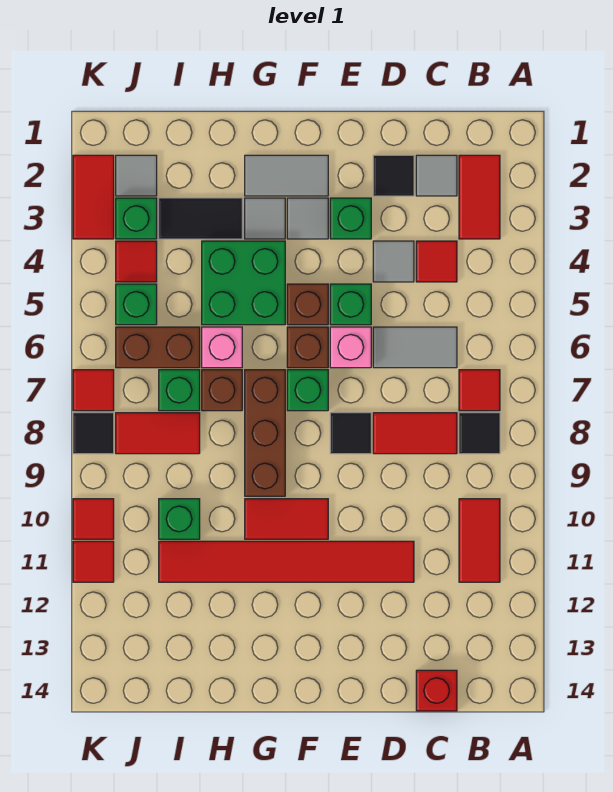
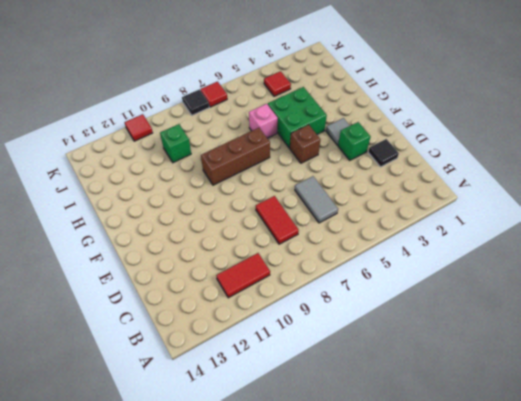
none -> red 1x2 tile [459,155,500,239]
none -> red 1x1 tile [459,370,500,411]
none -> black 1x1 tile [459,413,500,454]
none -> grey 1x1 tile [416,155,457,196]

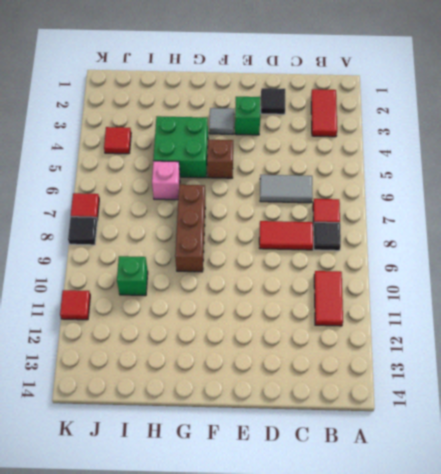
none -> grey 1x1 tile [416,155,457,196]
none -> red 1x1 tile [416,241,457,282]
none -> red 1x1 brick [416,670,457,711]
none -> grey 1x1 tile [373,241,414,282]

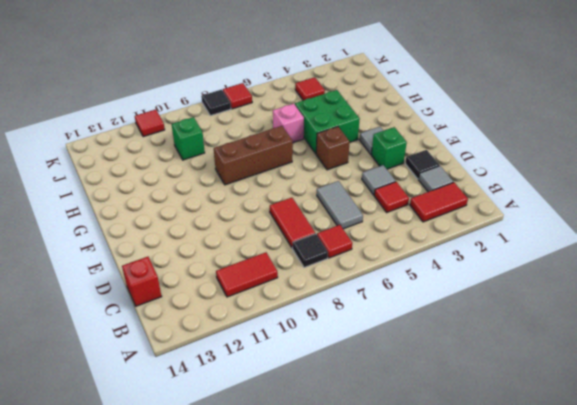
none -> red 1x6 tile [159,541,414,582]
none -> green 1x1 brick [330,284,371,325]
none -> pink 1x1 brick [330,327,371,368]
none -> black 1x1 tile [330,413,371,454]

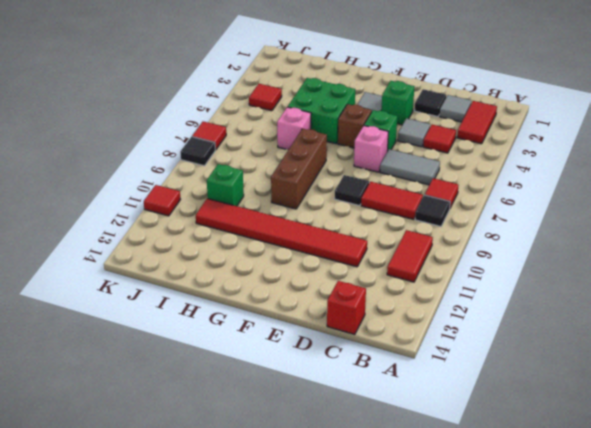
none -> grey 1x2 tile [245,155,328,196]
none -> brown 1x1 brick [287,327,328,368]
none -> green 1x1 brick [287,370,328,411]
none -> red 1x2 tile [245,499,328,539]

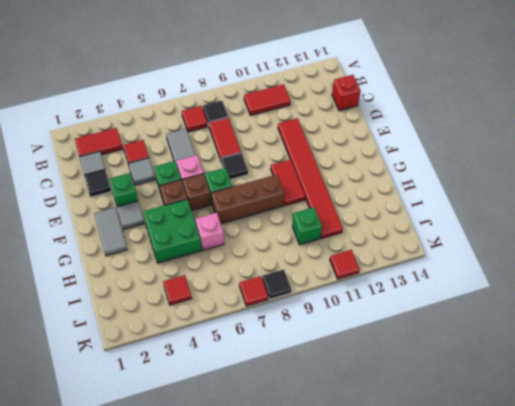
none -> grey 1x1 tile [245,198,285,239]
none -> black 1x2 tile [159,198,242,239]
none -> brown 1x1 brick [202,370,242,411]
none -> brown 1x2 brick [116,327,200,368]

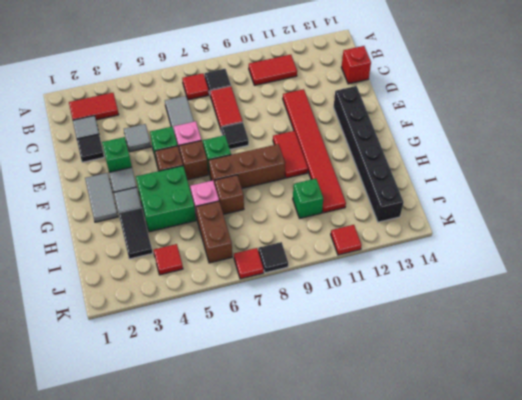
black 1x6 brick [334,86,404,222] -> none
none -> red 1x1 tile [416,241,457,282]
none -> green 1x1 brick [159,370,200,411]
none -> red 1x2 tile [116,413,200,454]
none -> grey 1x1 tile [116,155,157,196]

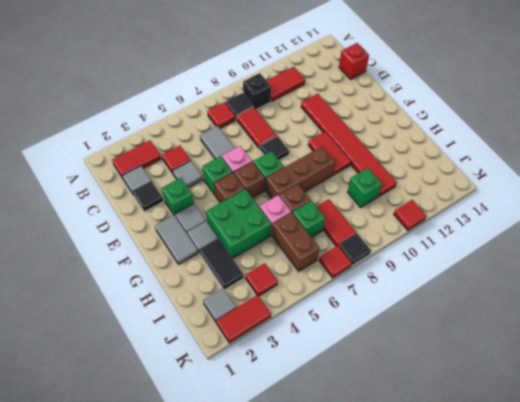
black 1x1 brick [243,73,271,110] -> none
none -> green 1x1 brick [116,198,157,239]
none -> green 1x1 brick [116,284,157,325]
none -> red 1x1 tile [73,499,114,539]

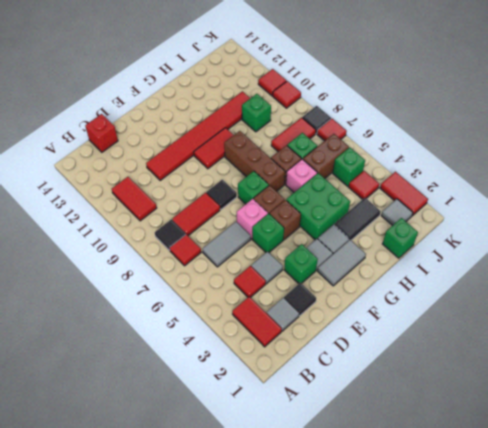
green 1x1 brick [383,218,418,258] -> green 1x1 brick moved to [116,198,157,239]

